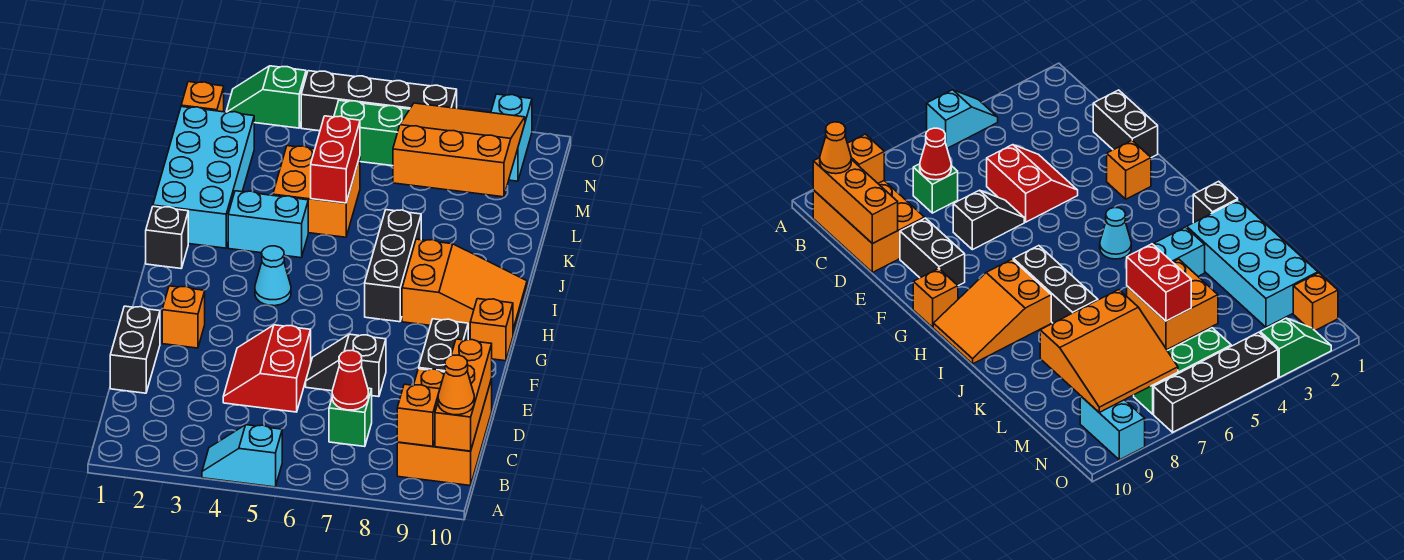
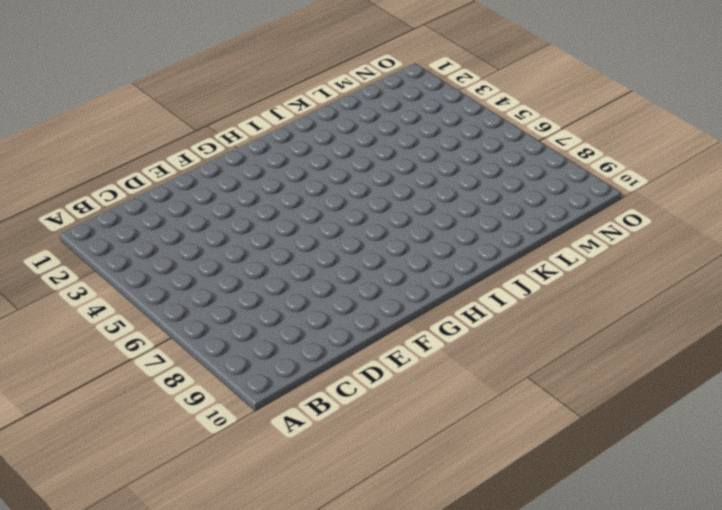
none -> cyan 1x2 slope [202,425,282,487]
none -> orange 2x3 brick [397,369,492,486]
none -> green 1x1 brick [329,388,372,447]

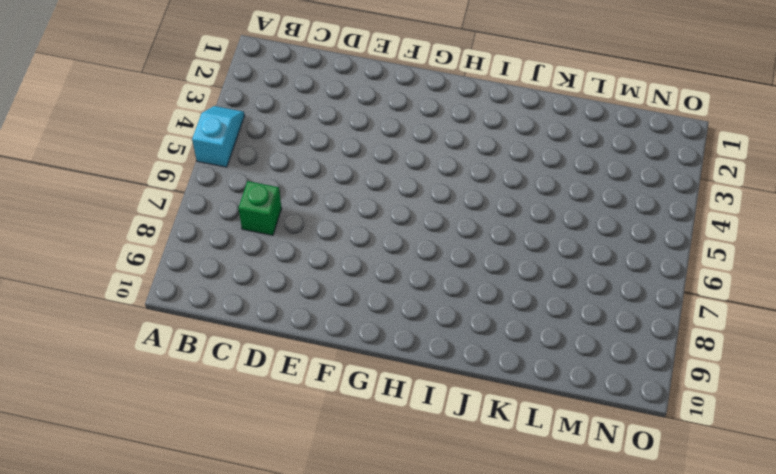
none -> orange 2x3 brick [397,369,492,486]
none -> black 1x2 brick [110,306,160,393]
none -> red 2x2 slope [223,325,311,412]

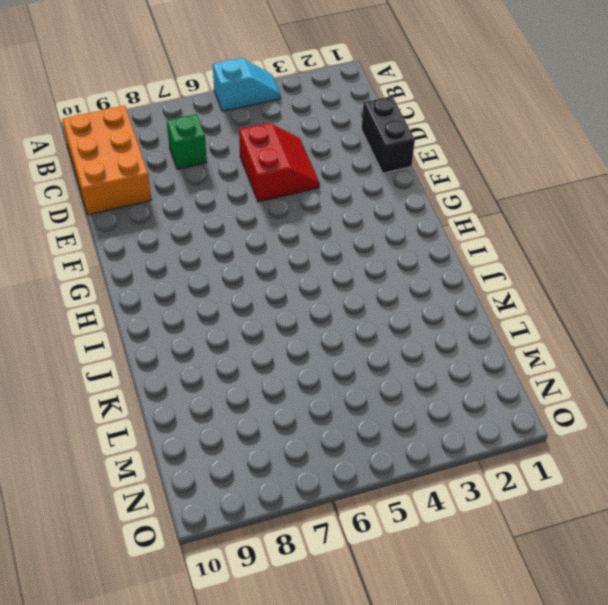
none -> black 1x2 slope [306,334,386,397]
none -> black 1x2 brick [419,319,468,372]
none -> orange 1x1 brick [162,286,205,348]

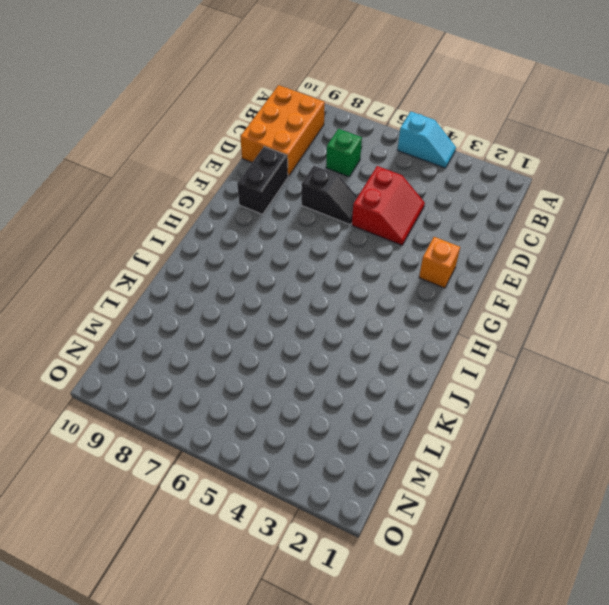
none -> black 1x2 brick [110,306,160,393]
none -> orange 1x1 brick [470,299,513,361]
none -> cyan 1x1 cone [255,246,291,306]

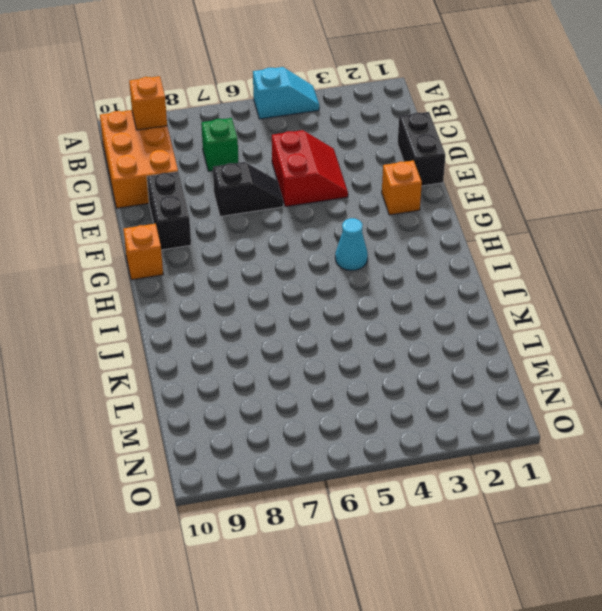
none -> black 1x3 brick [365,210,421,322]
none -> orange 2x3 slope [402,239,527,335]
none -> black 1x1 brick [146,206,188,268]

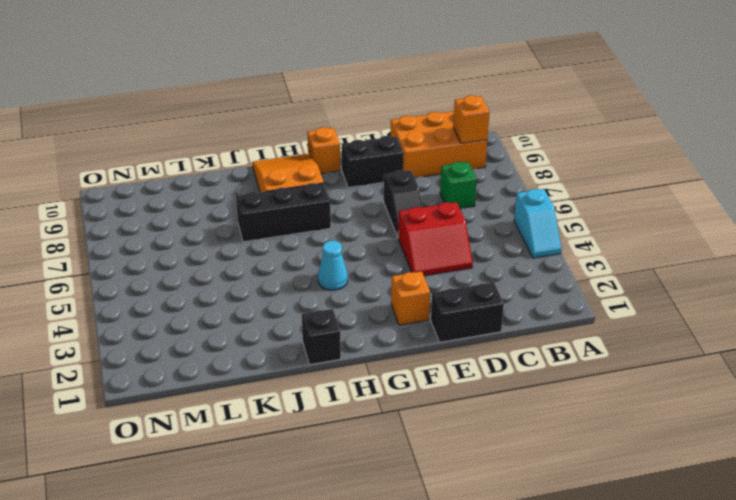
none -> cyan 2x4 brick [153,107,254,248]
none -> cyan 1x2 brick [228,191,308,258]
none -> orange 2x2 brick [273,146,360,237]

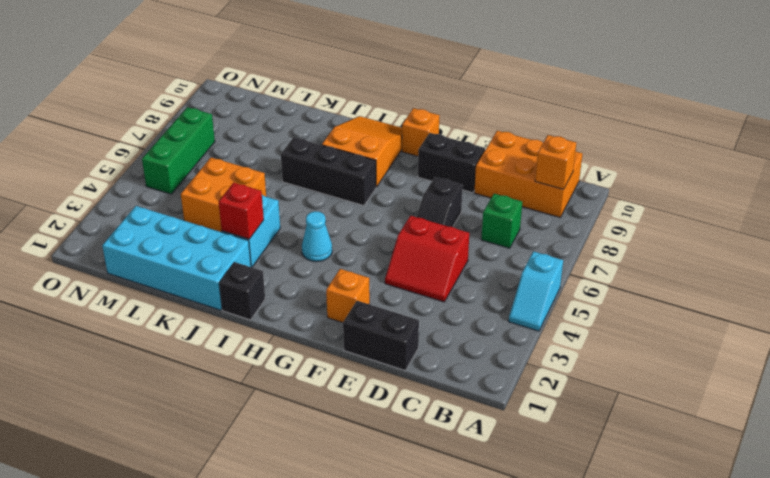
red 1x1 brick [219,183,264,239] -> none
none -> orange 1x1 brick [181,82,224,112]
none -> cyan 1x2 brick [491,94,532,181]
none -> green 1x2 slope [226,66,306,128]

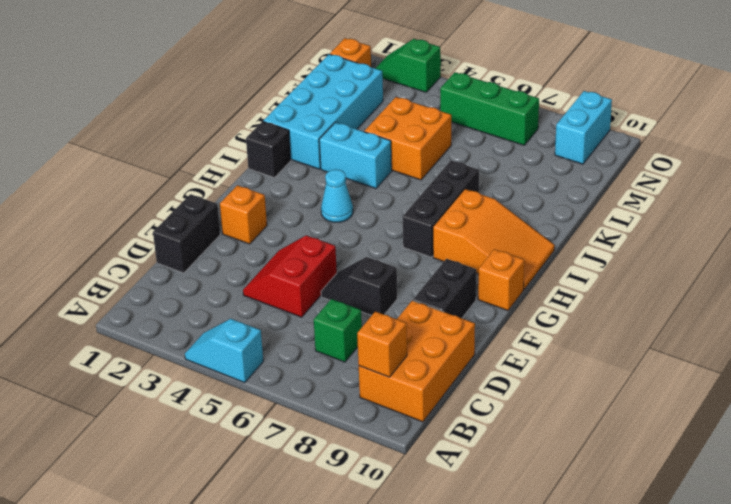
none -> black 1x4 brick [301,71,457,131]
none -> orange 1x3 brick [435,339,492,451]
none -> red 1x1 cone [332,350,368,410]

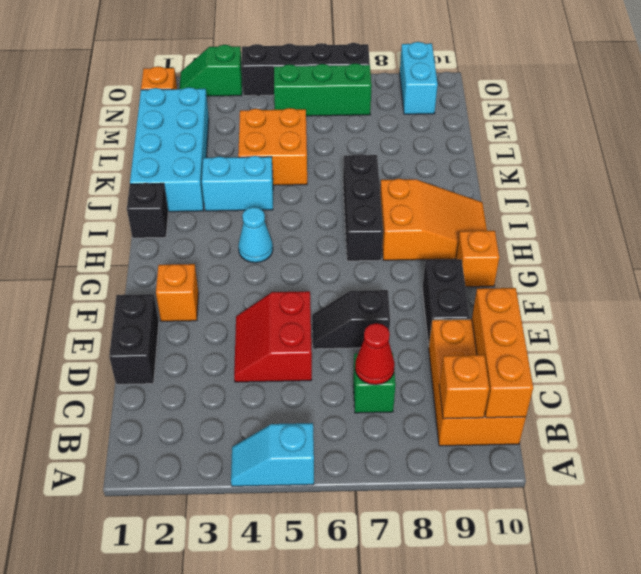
none -> red 1x2 brick [311,116,360,203]
none -> orange 3x3 slope [393,103,525,197]
none -> orange 1x1 cone [438,355,474,415]

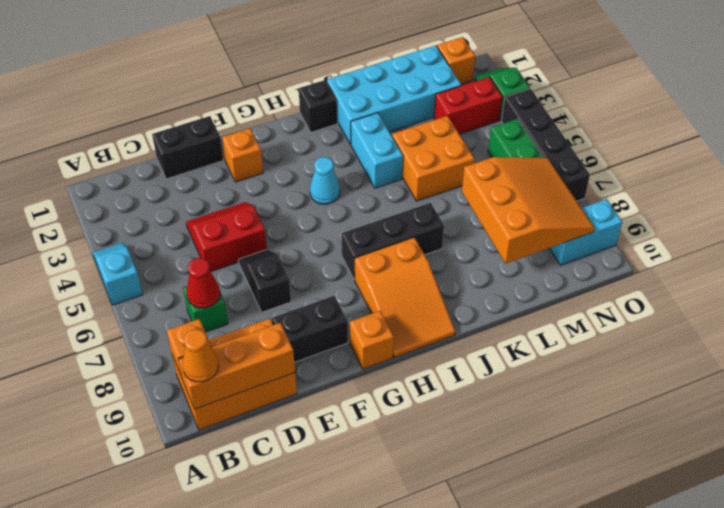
red 1x2 brick [434,77,503,134] -> red 1x2 brick moved to [311,116,360,203]

